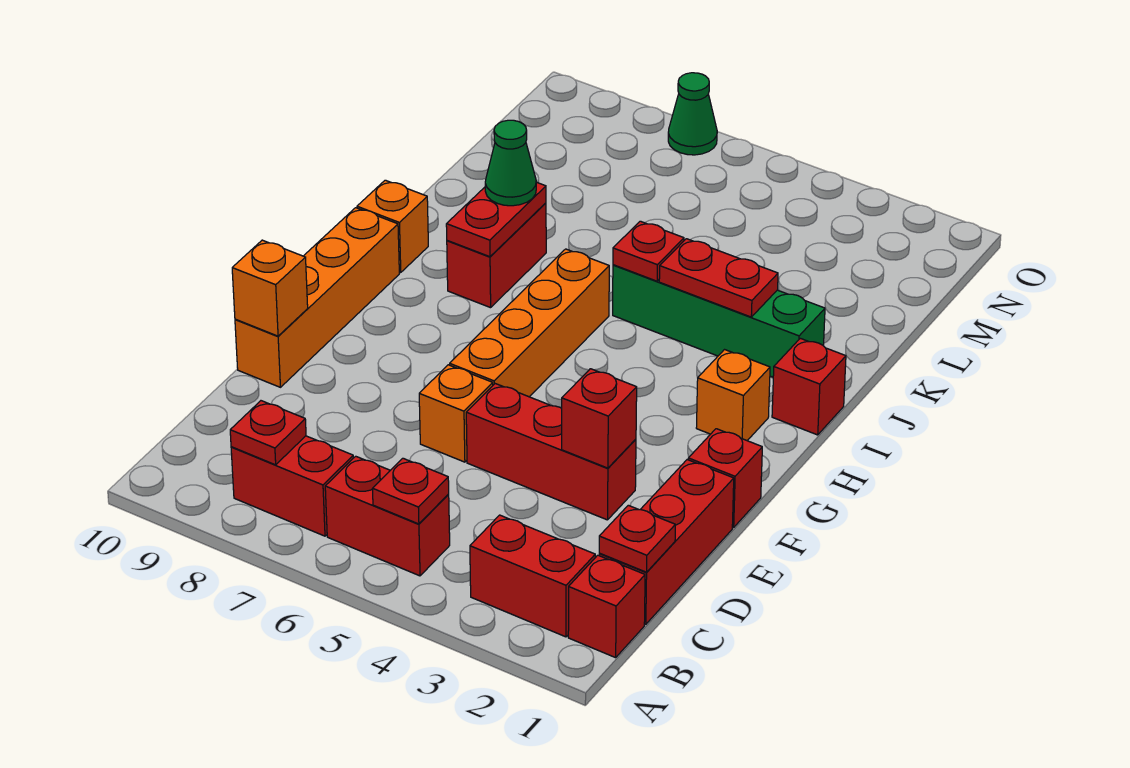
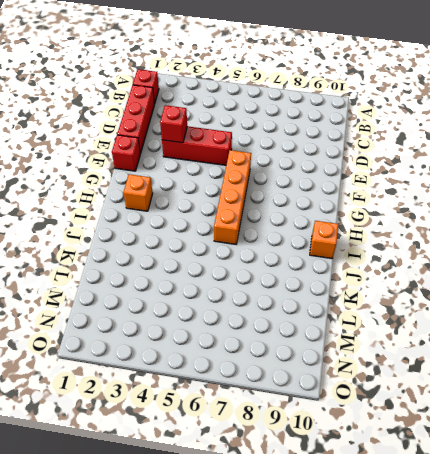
none -> red 1x2 brick [470,515,595,637]
none -> red 1x2 brick [325,456,450,576]
none -> red 1x2 brick [231,436,353,536]

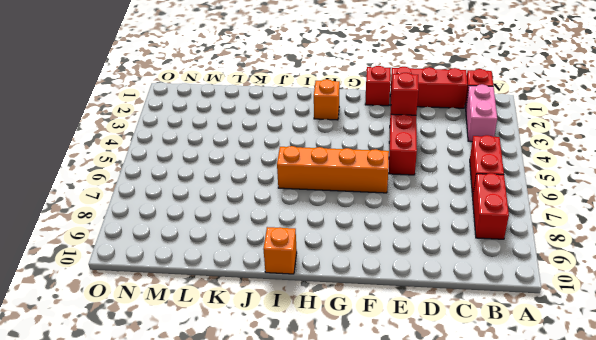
pink 1x2 brick [466,84,497,142] -> red 1x2 brick [470,515,595,637]
none -> orange 1x1 brick [419,365,493,462]
none -> orange 1x4 brick [235,208,399,387]
none -> red 1x1 brick [772,338,846,435]

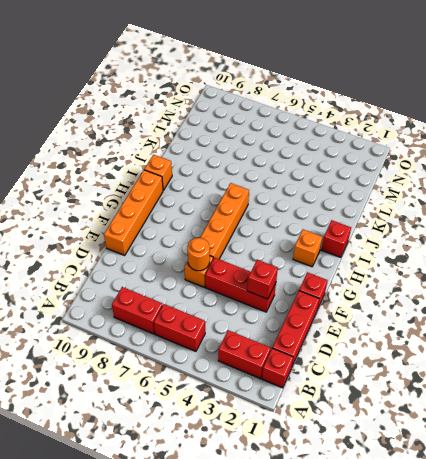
orange 1x1 round brick [187,238,210,271] -> none
none -> red 1x2 brick [447,203,546,308]
none -> green 1x4 brick [613,265,825,377]
none -> green 1x1 cone [668,73,717,155]

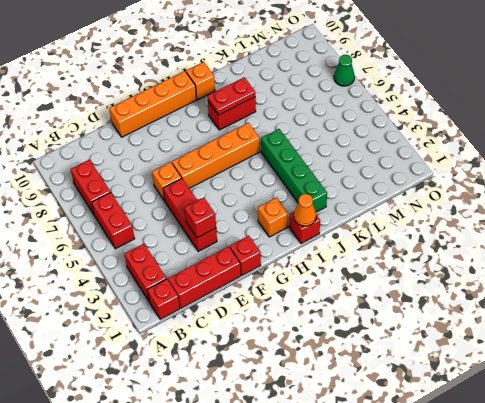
orange 1x1 cone [294,194,316,226] -> none
none -> red 1x1 plate [373,458,449,524]
none -> red 1x1 plate [230,401,306,465]
none -> red 1x1 plate [599,505,675,572]

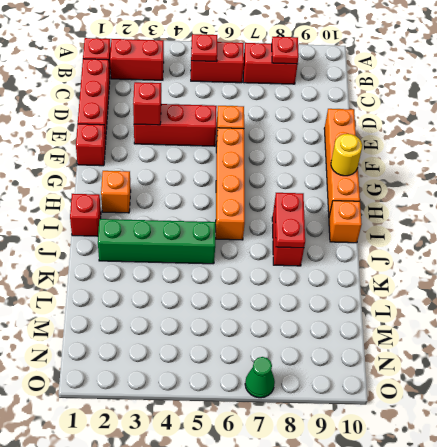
yellow 1x1 round brick [331,134,362,176] -> none
none -> red 1x1 plate [599,505,675,572]
none -> orange 1x1 brick [232,240,308,336]
none -> red 1x2 plate [659,239,778,317]

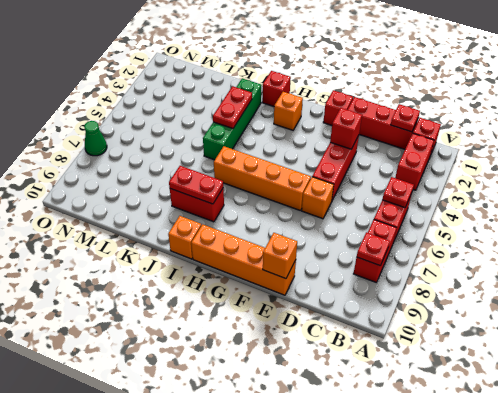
none -> red 1x1 plate [613,221,684,281]
none -> green 1x1 cone [485,120,536,206]

